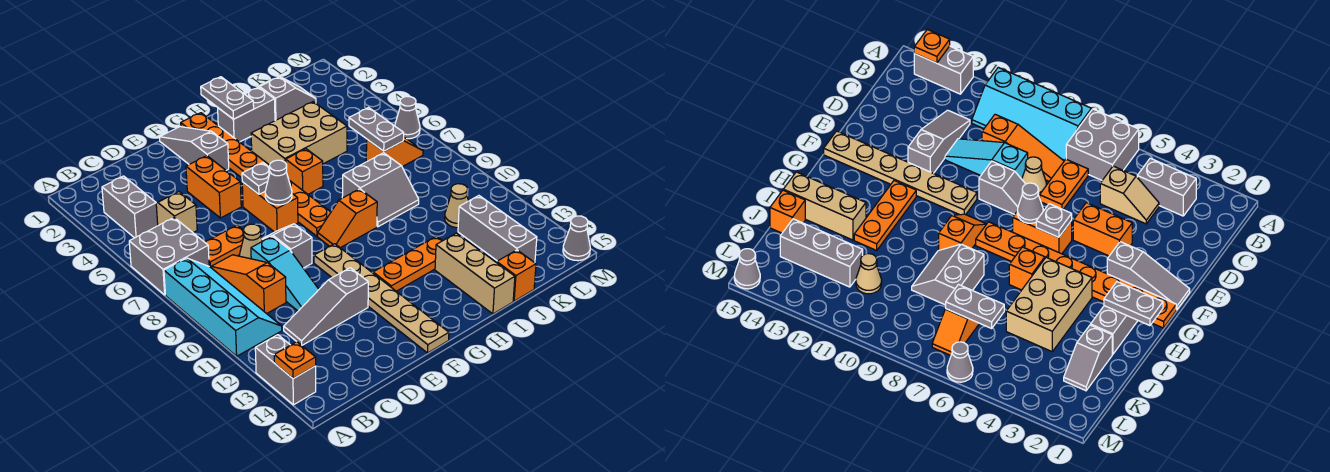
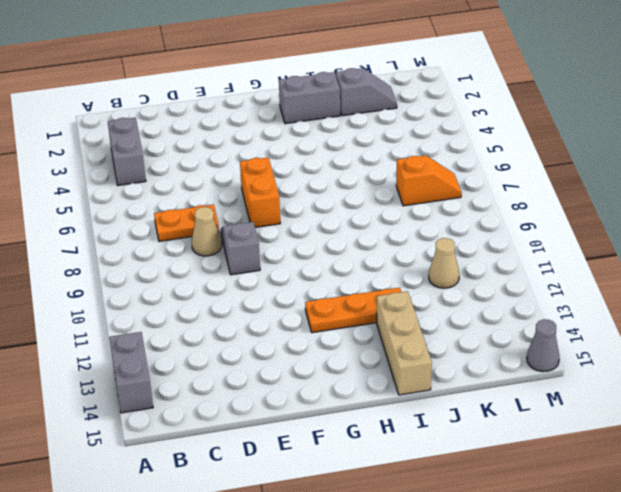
none -> grey 2x2 brick [129,218,209,295]
none -> cyan 2x4 slope [164,258,282,356]
none -> tan 1x2 slope [156,192,197,232]
none -> orange 1x3 slope [211,255,286,314]

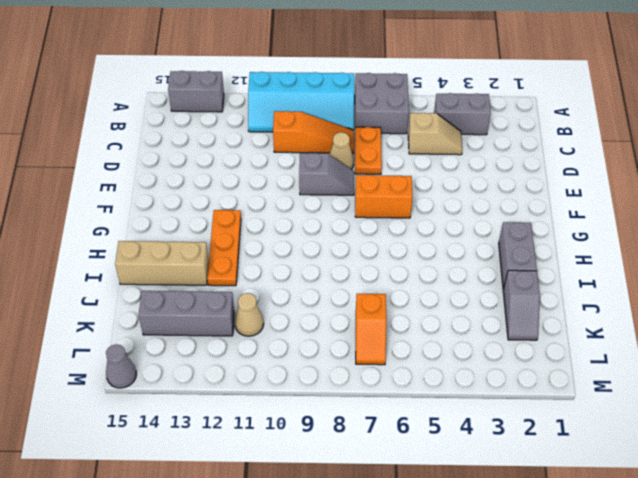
none -> grey 1x3 slope [284,268,368,345]
none -> cyan 1x3 slope [251,236,319,311]
none -> orange 1x2 brick [186,156,241,218]
none -> grey 1x3 slope [160,127,229,170]

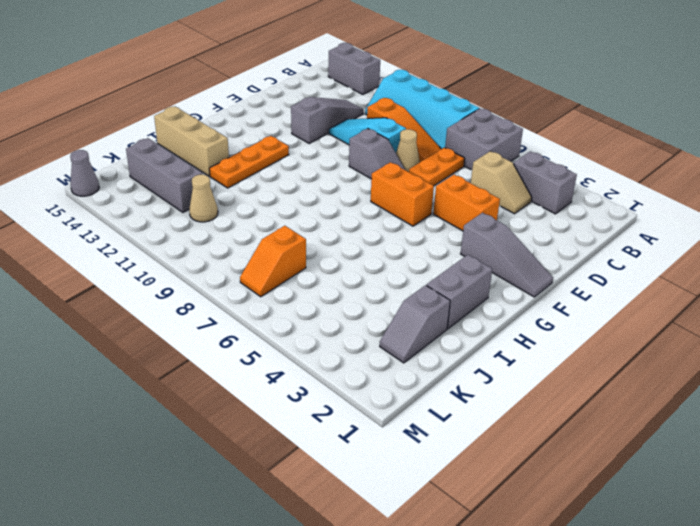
none -> tan 1x6 plate [314,244,449,353]
none -> orange 1x8 plate [181,113,331,236]
none -> orange 1x2 slope [318,189,377,248]
none -> tan 2x3 brick [251,102,347,165]

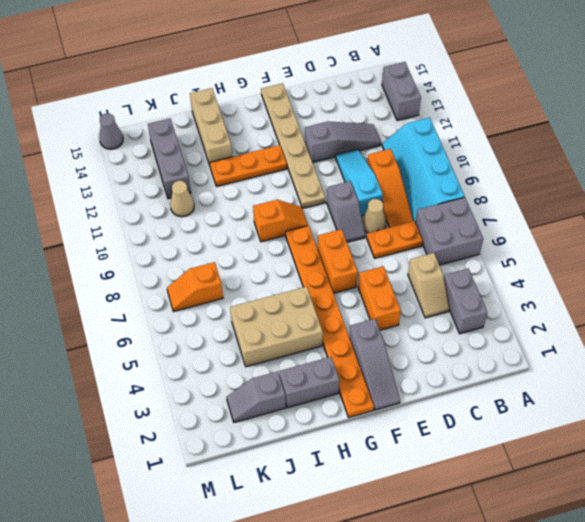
none -> orange 1x1 brick [286,149,323,194]
none -> grey 2x2 slope [342,153,419,227]
none -> orange 1x1 brick [497,250,536,301]
none -> grey 1x1 cone [395,96,420,139]

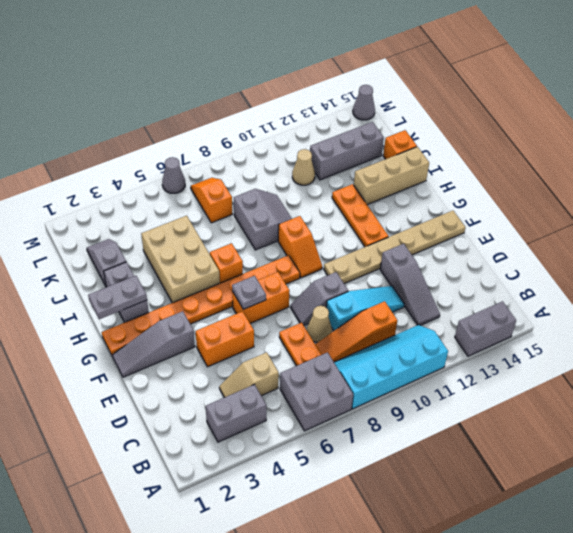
none -> orange 1x1 plate [274,342,316,379]
none -> grey 1x1 cone [265,160,292,205]
none -> grey 1x2 plate [349,108,404,151]

